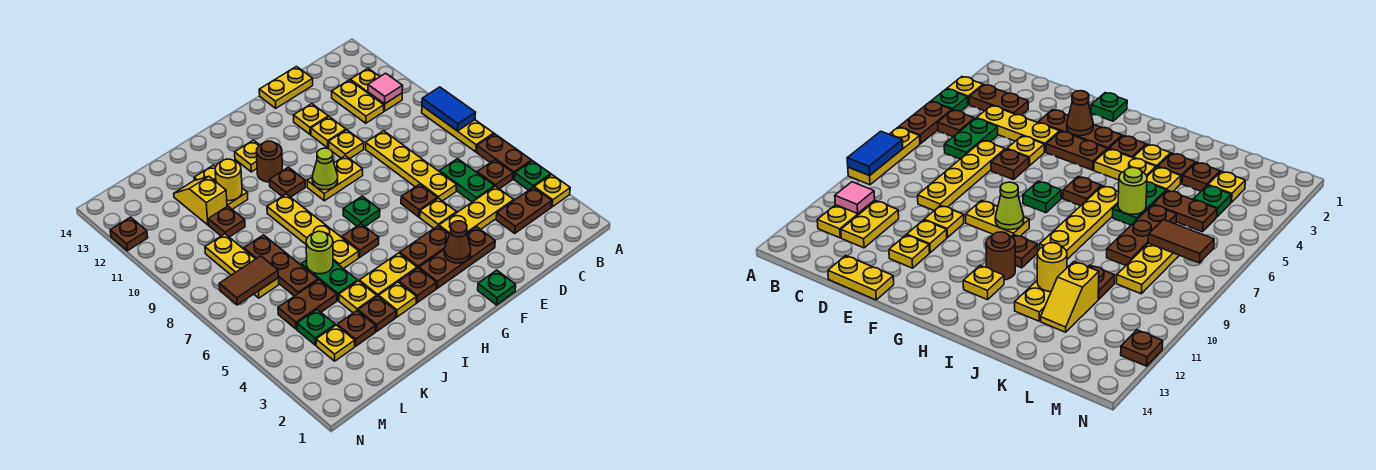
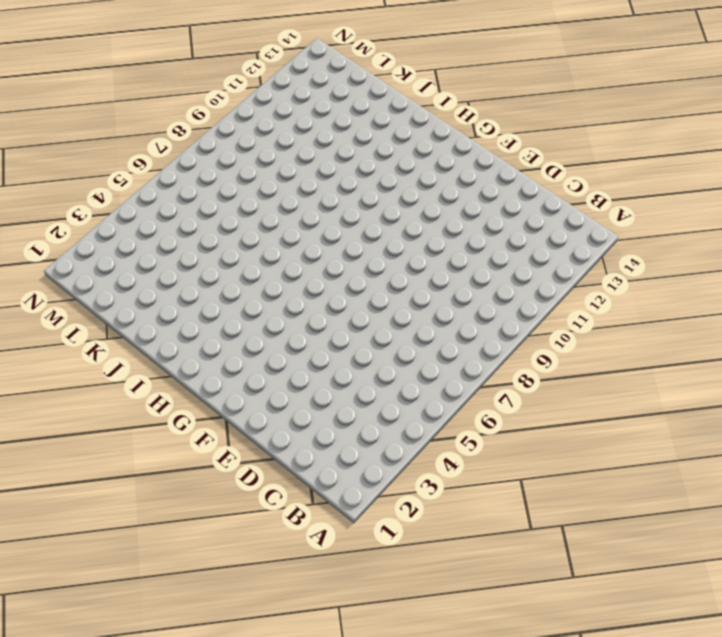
none -> yellow 1x1 plate [534,174,570,207]
none -> green 1x1 plate [514,161,551,190]
none -> brown 1x2 plate [477,134,531,179]
none -> yellow 1x3 plate [422,106,494,152]

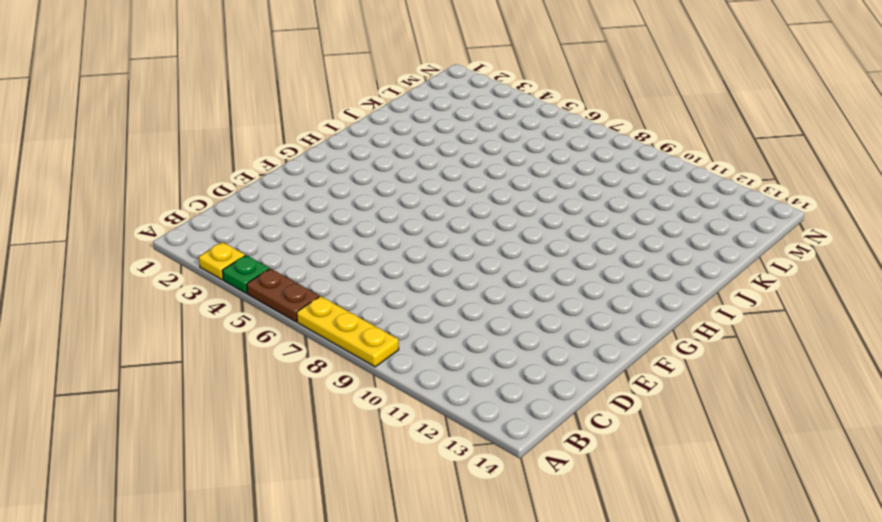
none -> brown 1x2 plate [496,187,552,233]
none -> brown 1x1 plate [477,160,513,189]
none -> yellow 1x2 plate [350,68,402,111]
none -> yellow 1x3 plate [439,186,514,234]

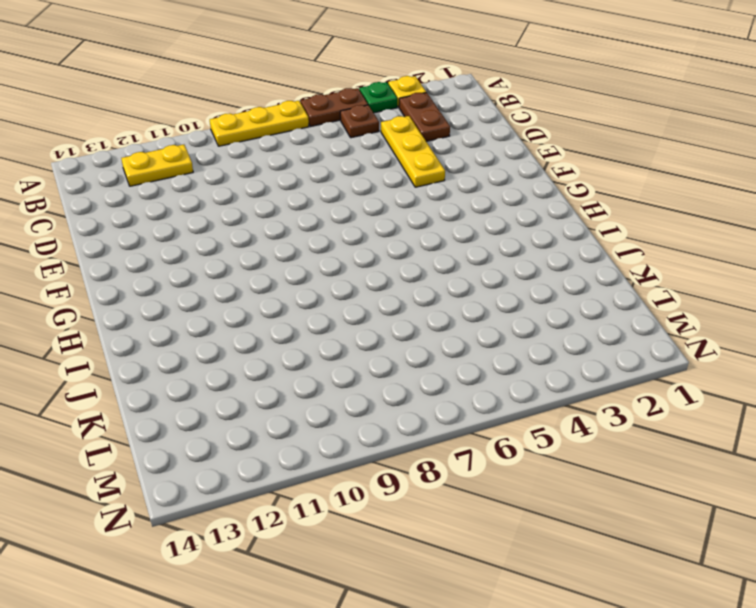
none -> green 1x2 plate [440,159,494,202]
none -> yellow 1x2 plate [332,80,384,123]
none -> yellow 1x4 plate [366,131,457,201]
none -> yellow 1x2 plate [259,67,313,108]

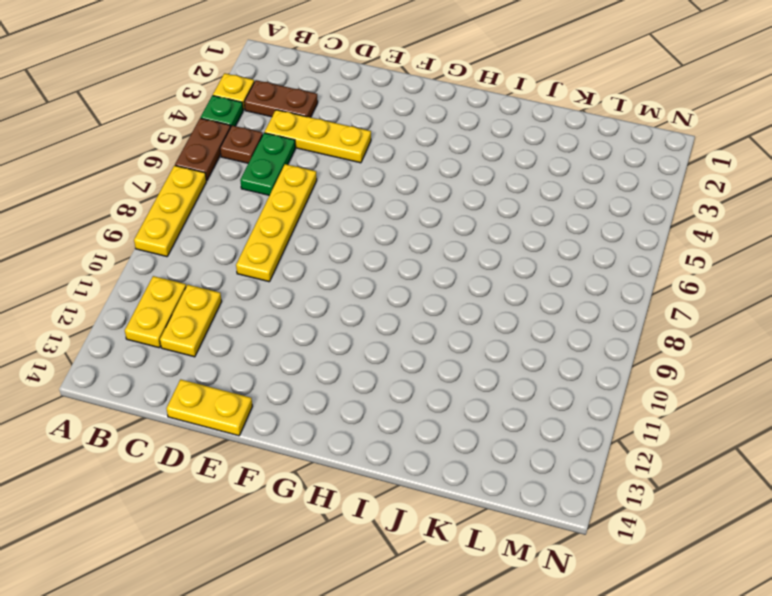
none -> brown 1x3 plate [419,227,495,288]
none -> yellow 1x1 plate [420,198,456,228]
none -> brown 1x1 plate [401,184,437,217]
none -> yellow 1x1 plate [329,130,364,159]

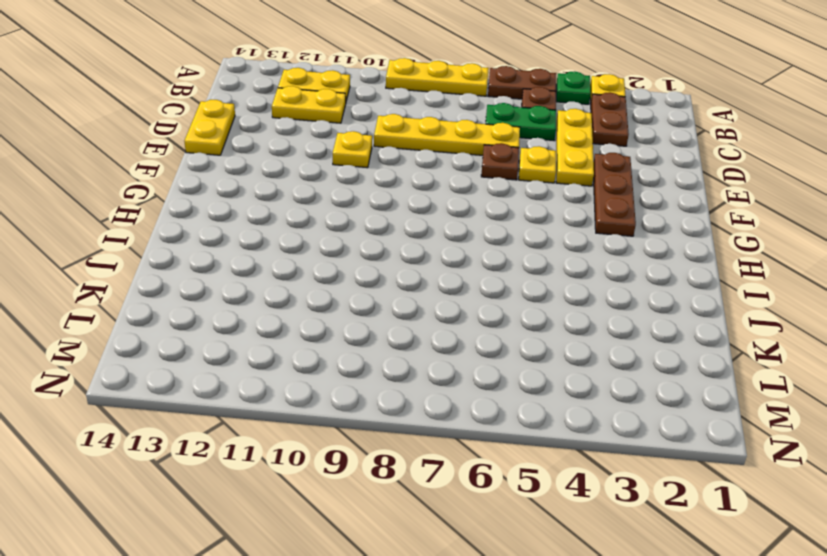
none -> yellow 1x1 plate [311,117,346,148]
none -> yellow 1x1 plate [294,104,328,135]
none -> green 1x1 plate [478,270,516,305]
none -> brown 1x2 plate [400,226,450,268]

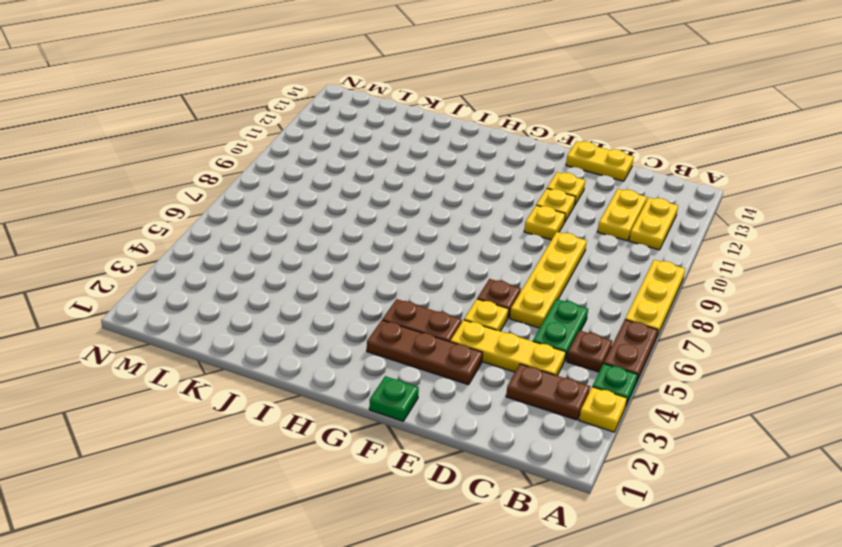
none -> yellow 1x2 plate [307,156,363,201]
none -> green 1x1 plate [343,196,380,226]
none -> brown 1x1 plate [399,268,437,303]
none -> yellow 1x2 plate [359,253,417,297]

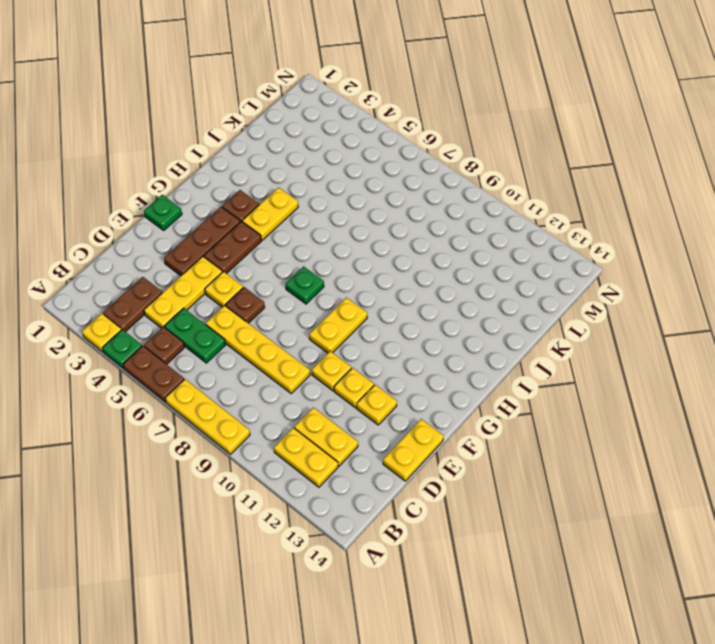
none -> brown 1x1 plate [342,224,379,257]
none -> brown 1x1 plate [269,167,305,197]
none -> brown 1x1 round brick [257,141,282,182]
none -> yellow 1x1 plate [235,140,259,172]

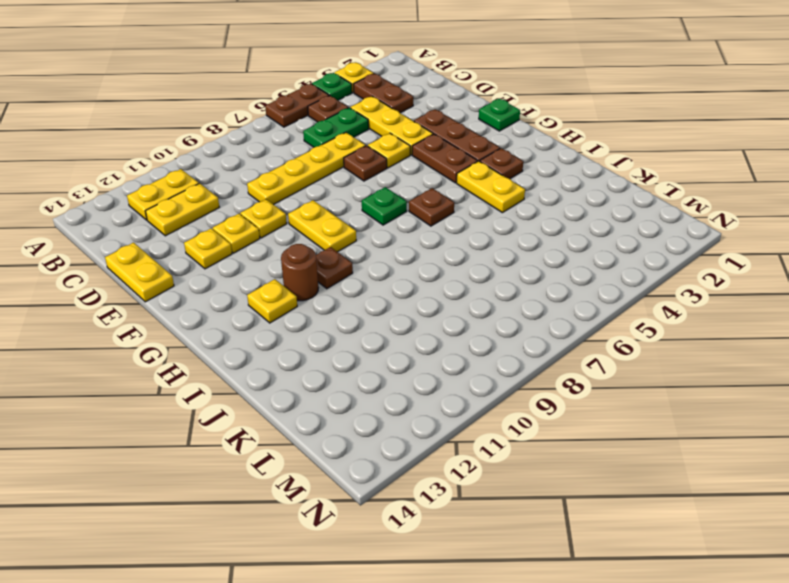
none -> yellow 1x3 plate [422,106,494,152]
none -> yellow 1x1 plate [379,282,416,317]
none -> yellow 1x4 plate [267,194,359,269]
none -> brown 1x1 plate [358,296,396,332]

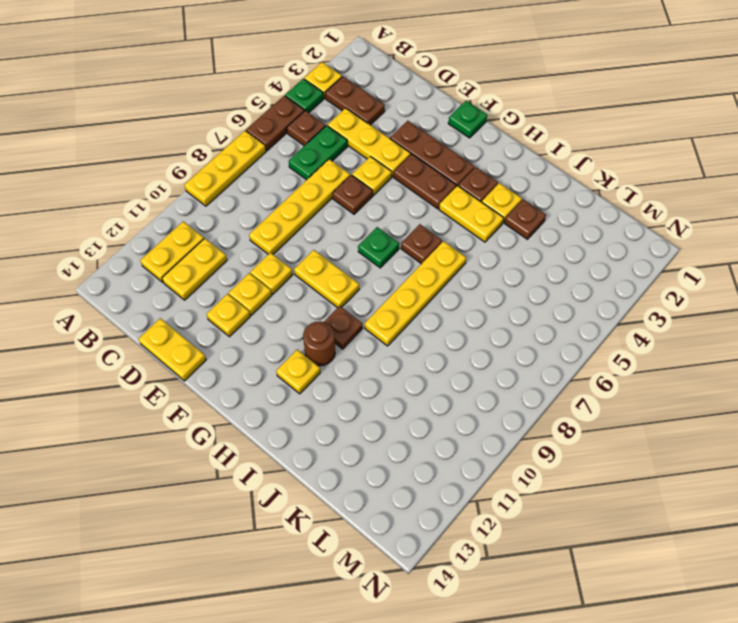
none -> yellow 1x1 plate [339,281,377,313]
none -> green 1x2 plate [301,260,357,300]
none -> yellow 1x2 plate [194,165,248,209]
none -> brown 1x1 plate [337,311,376,346]

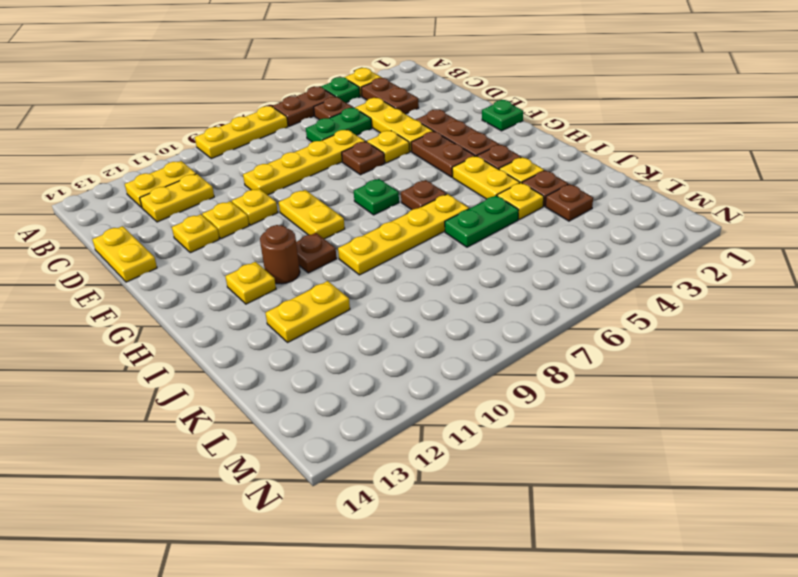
none -> brown 1x2 plate [278,280,337,329]
none -> brown 1x3 plate [244,235,318,296]
none -> brown 1x1 plate [208,206,245,237]
none -> yellow 1x2 slope [174,176,227,225]

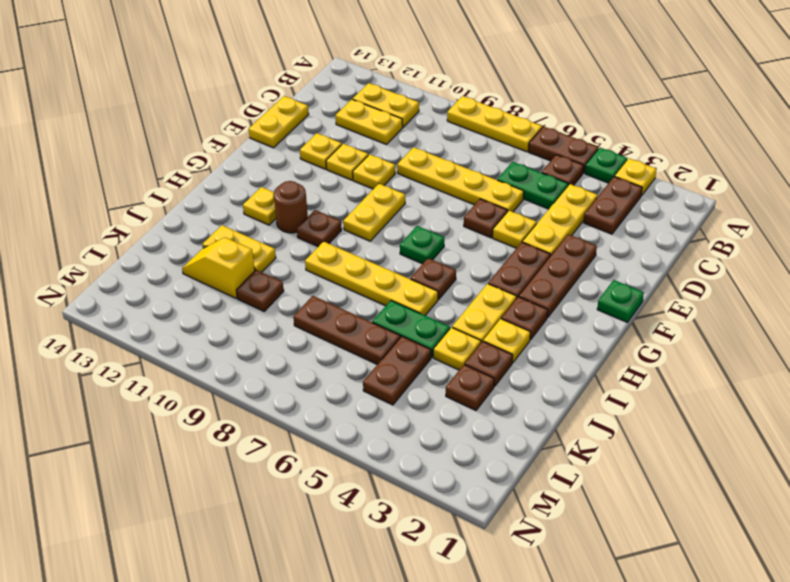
none -> yellow 1x1 plate [316,325,355,361]
none -> green 1x1 plate [297,310,335,345]
none -> yellow 1x3 plate [205,234,279,298]
none -> brown 1x1 plate [110,217,148,251]

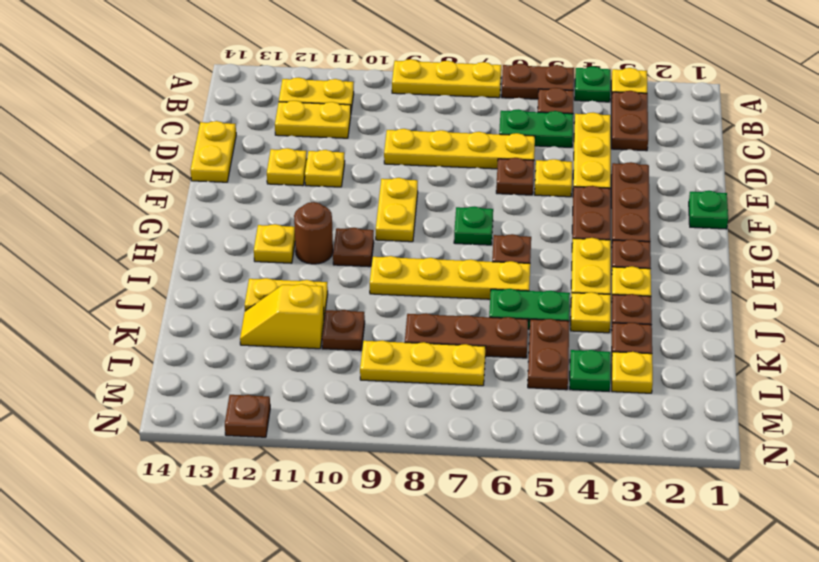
none -> yellow 1x1 plate [329,130,364,159]
none -> blue 1x2 tile [422,87,476,131]
none -> pink 1x1 tile [368,73,403,104]
none -> brown 1x1 cone [444,221,471,263]

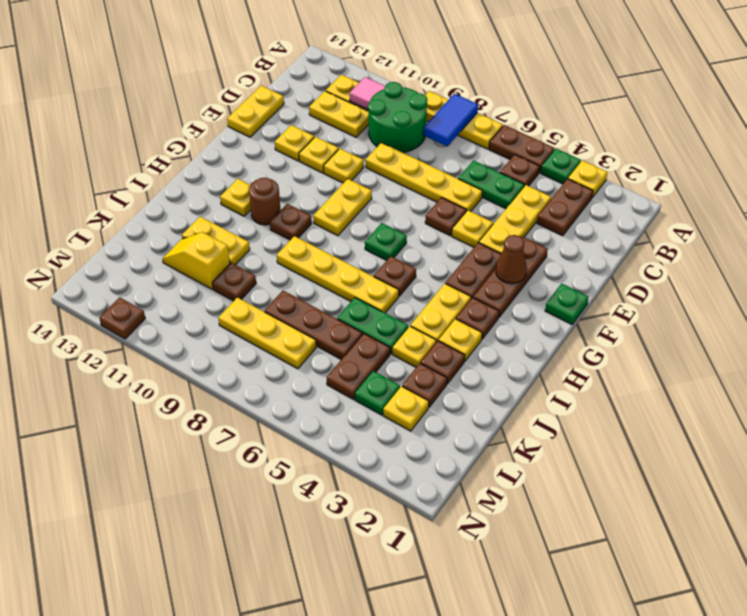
blue 1x2 tile [423,94,478,146] -> blue 1x2 tile turned to [422,87,476,131]
green 2x2 round brick [368,82,427,153] -> none
none -> lime 1x1 cone [312,148,338,190]
none -> lime 1x1 round brick [306,231,333,274]
none -> yellow 1x1 round brick [215,159,242,201]
none -> brown 1x2 tile [219,256,279,305]

